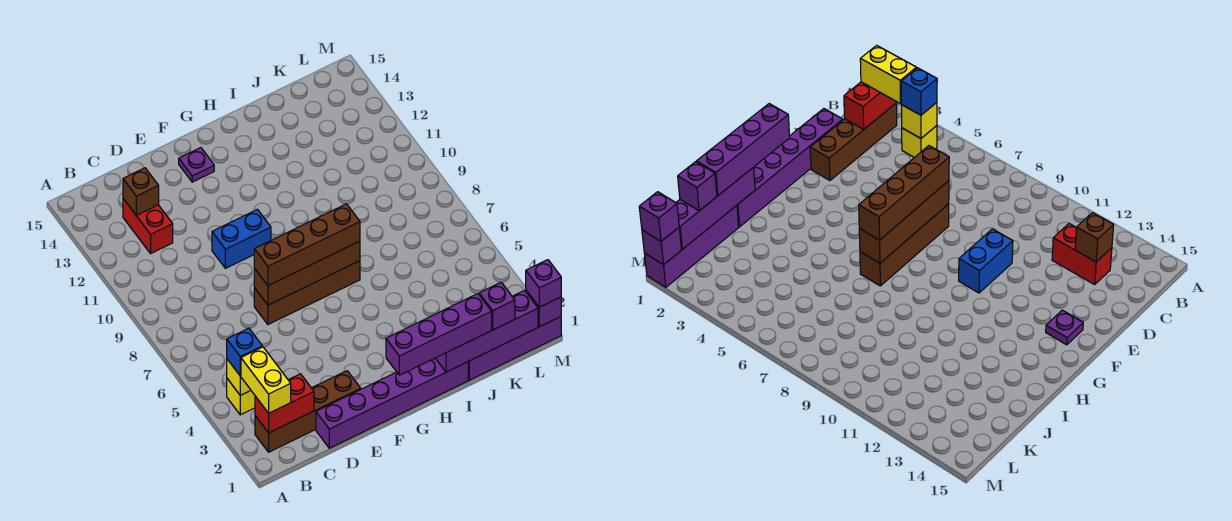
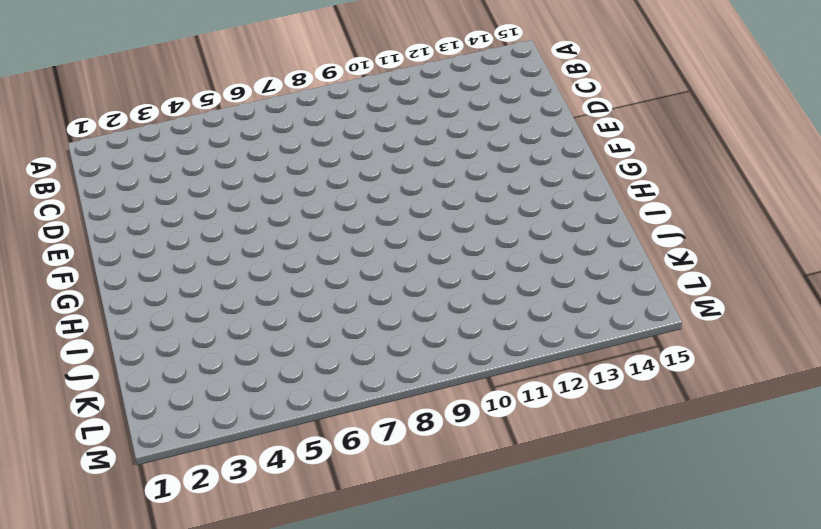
none -> brown 1x4 brick [255,371,361,452]
none -> yellow 1x1 brick [227,379,255,415]
none -> red 1x2 brick [123,199,173,253]

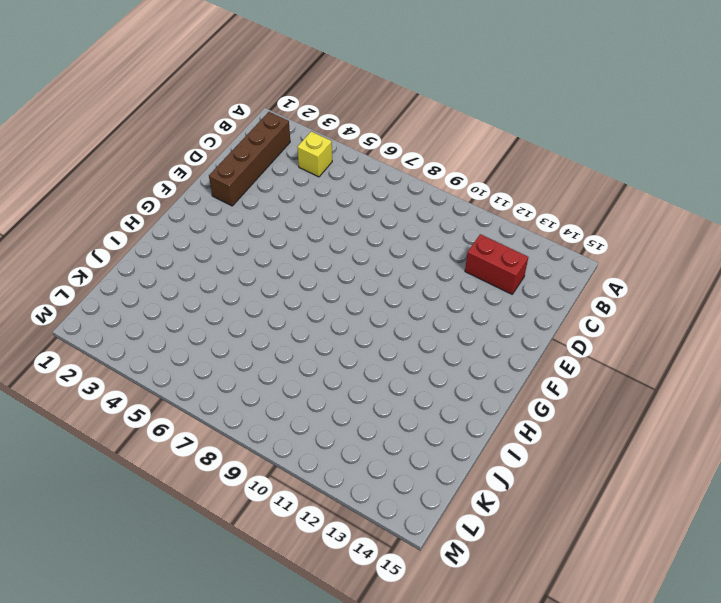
none -> purple 1x6 brick [316,358,468,448]
none -> brown 1x4 brick [254,261,360,324]
none -> blue 1x2 brick [212,209,271,268]

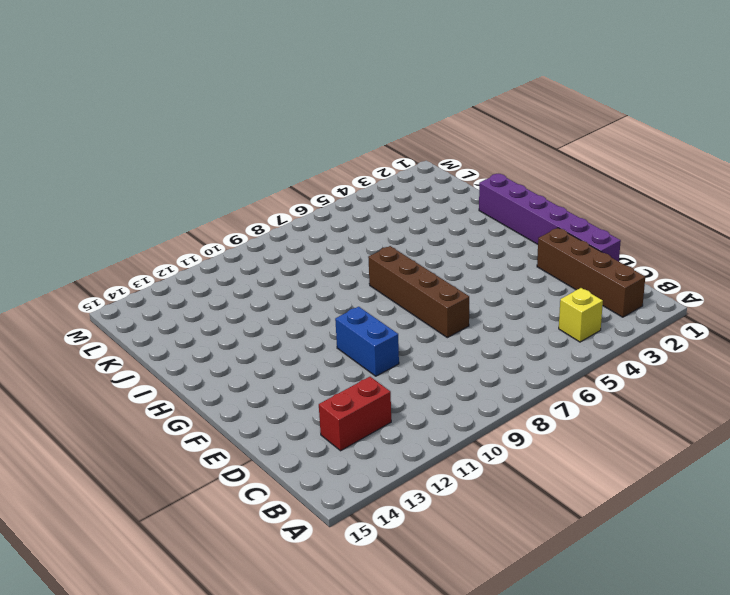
none -> purple 1x1 plate [179,148,214,182]
none -> purple 1x4 brick [468,317,561,380]
none -> red 1x2 brick [255,374,314,433]

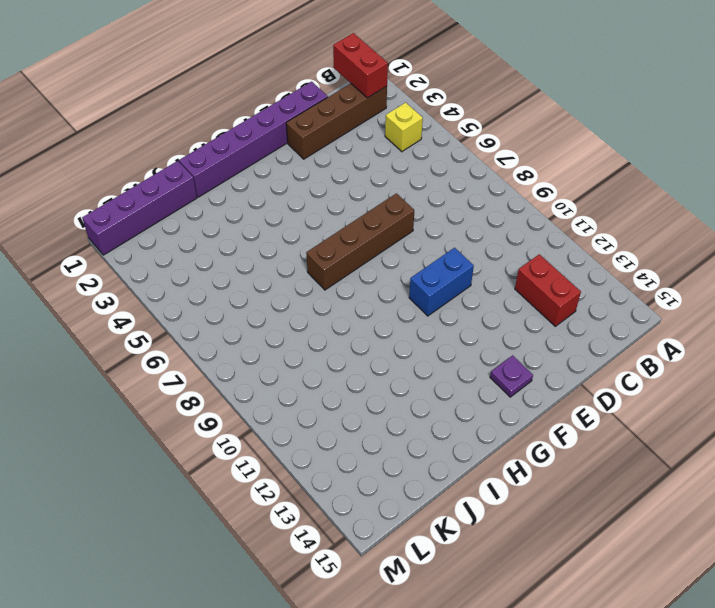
red 1x2 brick [333,33,388,98] -> red 1x2 brick turned to [255,374,314,433]
none -> yellow 1x1 brick [227,359,251,395]
none -> brown 1x1 brick [123,168,159,215]
none -> brown 1x4 brick [254,241,360,305]

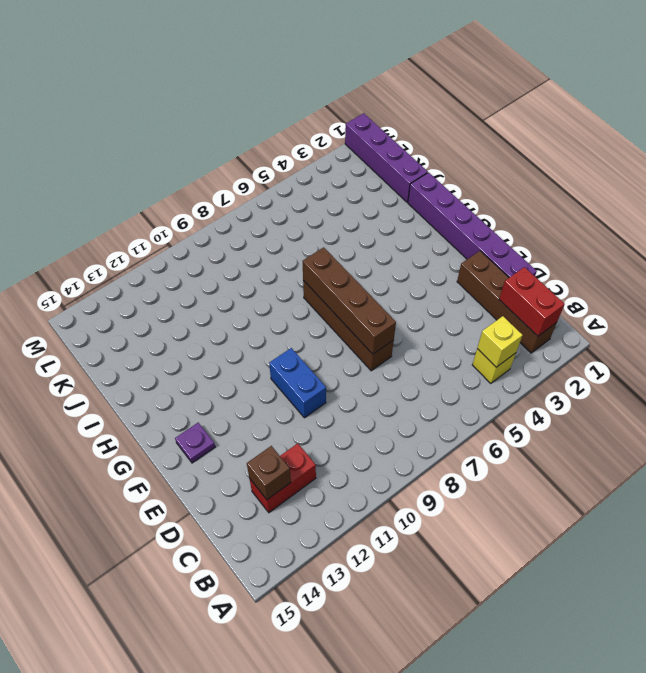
none -> purple 1x4 brick [436,290,538,372]
none -> purple 1x1 brick [526,291,561,327]
none -> yellow 1x2 brick [241,347,291,413]

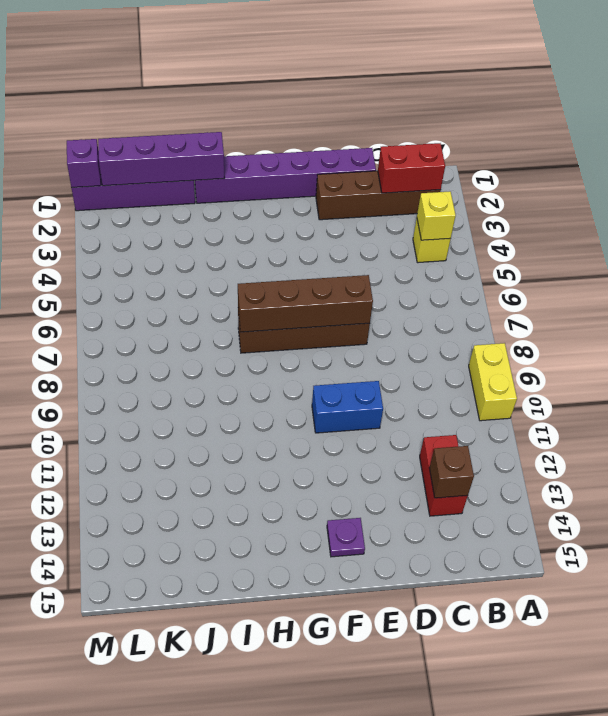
yellow 1x2 brick [469,343,517,421] -> yellow 1x2 brick moved to [241,347,291,413]
none -> blue 1x1 brick [227,328,262,376]
none -> brown 1x4 brick [254,204,360,285]
none -> purple 1x4 brick [386,294,492,375]

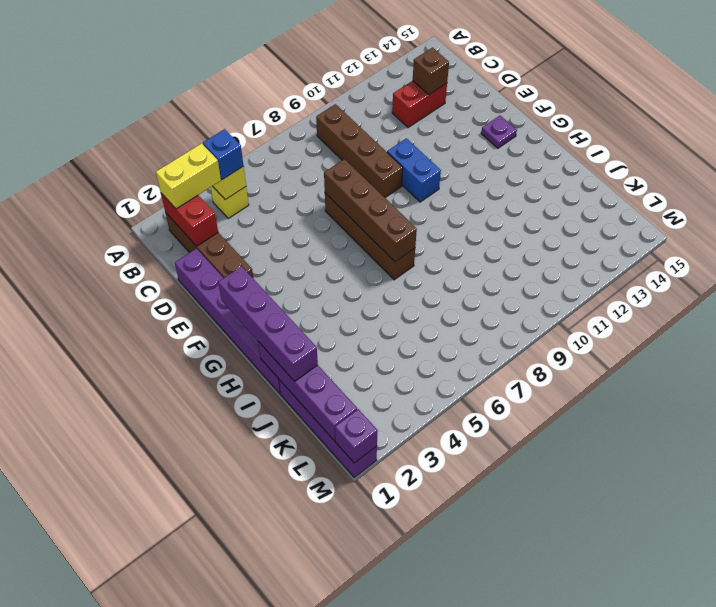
brown 1x4 brick [316,104,403,198] -> brown 1x4 brick moved to [254,204,360,285]
none -> purple 1x1 brick [479,282,515,330]
none -> purple 1x1 brick [526,260,561,307]

